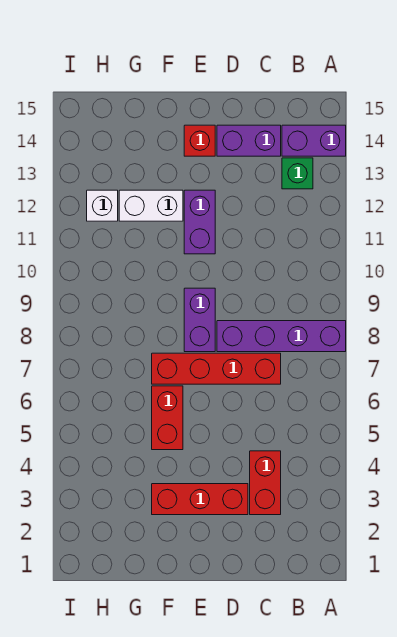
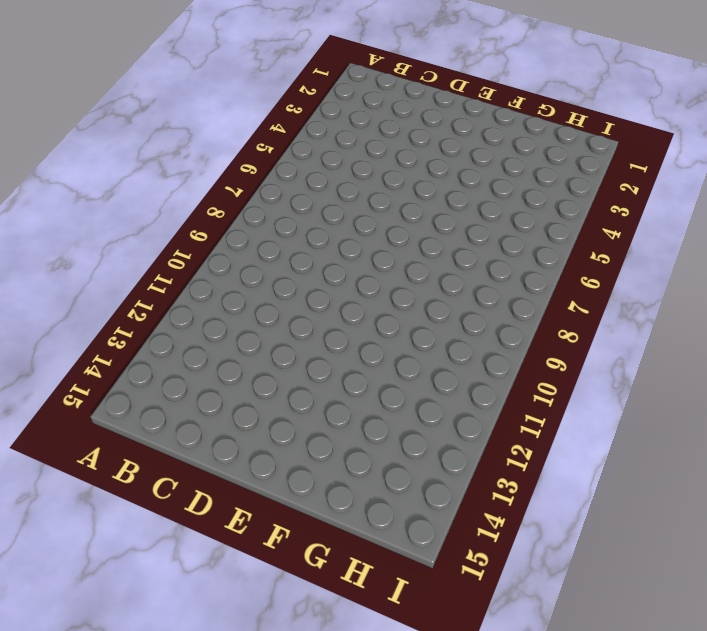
none -> purple 1x4 brick [217,321,346,352]
none -> purple 1x2 brick [282,125,346,156]
none -> green 1x1 brick [282,158,313,189]

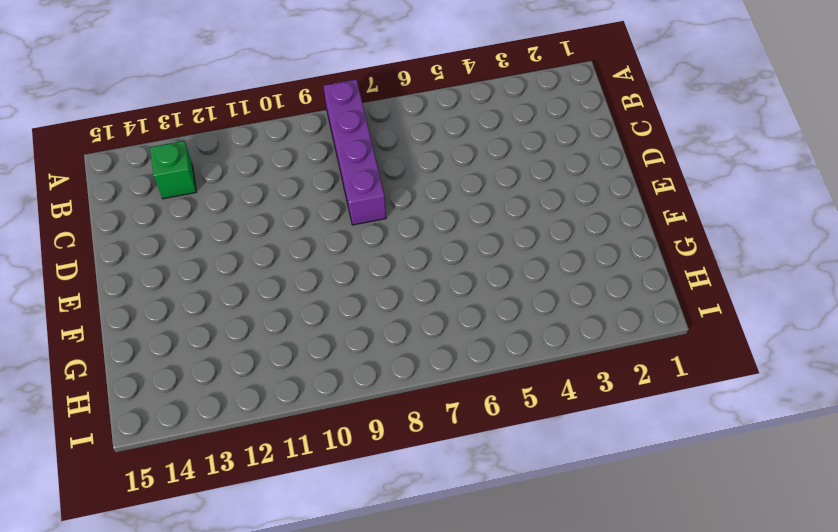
none -> purple 1x2 brick [282,125,346,156]
none -> red 1x2 brick [250,451,281,515]
none -> red 1x4 brick [152,353,281,384]

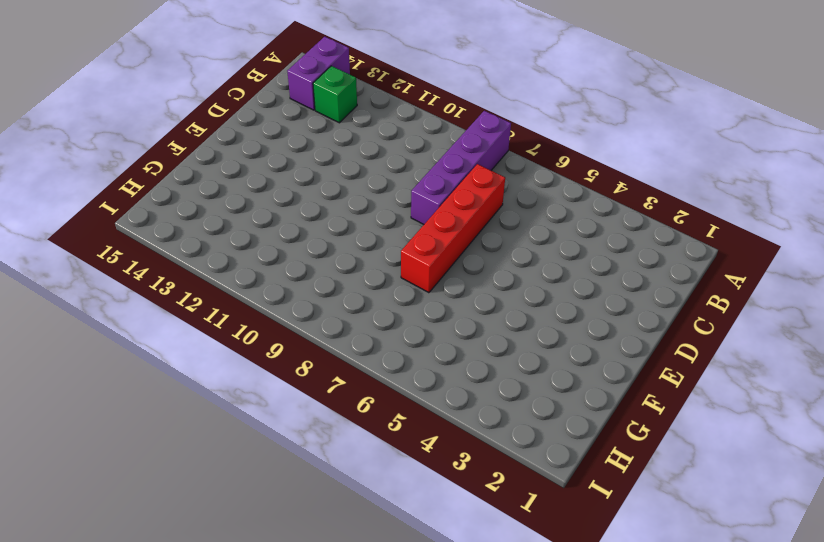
none -> red 1x2 brick [250,451,281,515]
none -> purple 1x2 brick [217,125,281,156]
none -> red 1x3 brick [152,484,248,515]

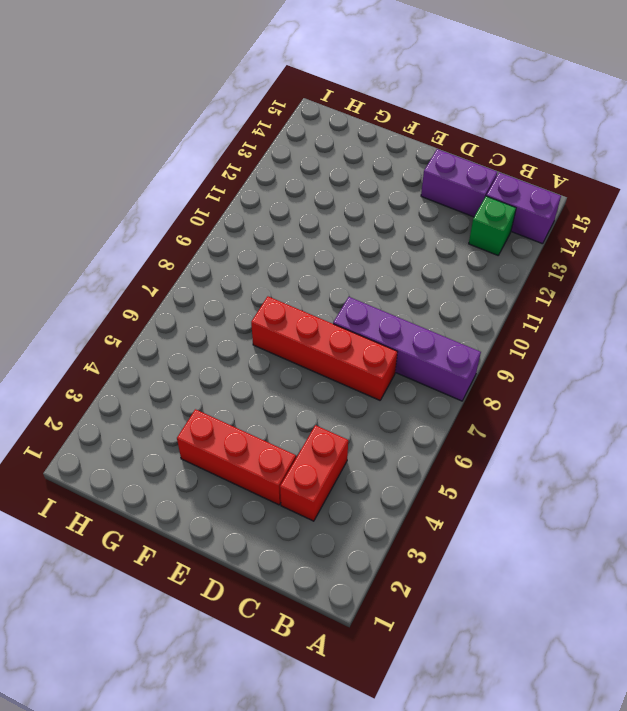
none -> purple 1x2 brick [184,288,215,352]
none -> purple 1x2 brick [184,190,215,254]
none -> red 1x1 brick [184,125,215,156]

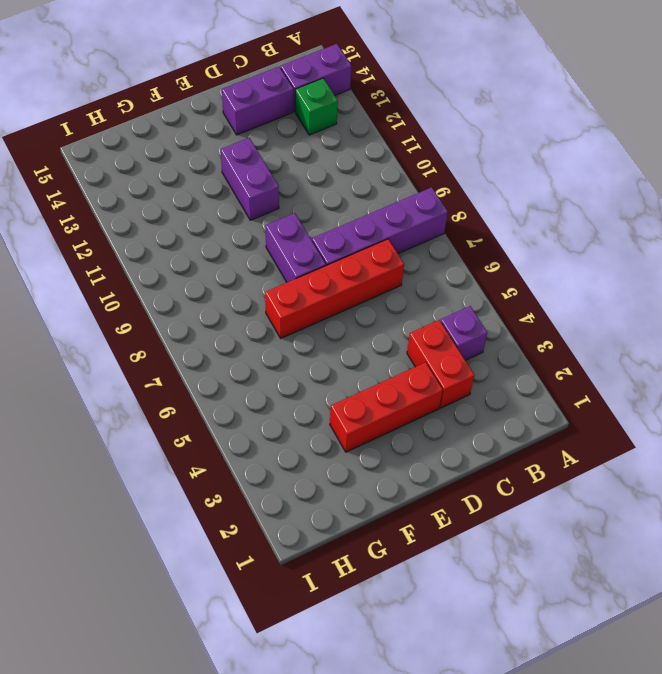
purple 1x1 brick [441,306,487,360] -> none
none -> red 1x1 brick [184,125,215,156]
none -> red 1x2 brick [152,386,183,450]
none -> white 1x2 brick [119,190,183,221]

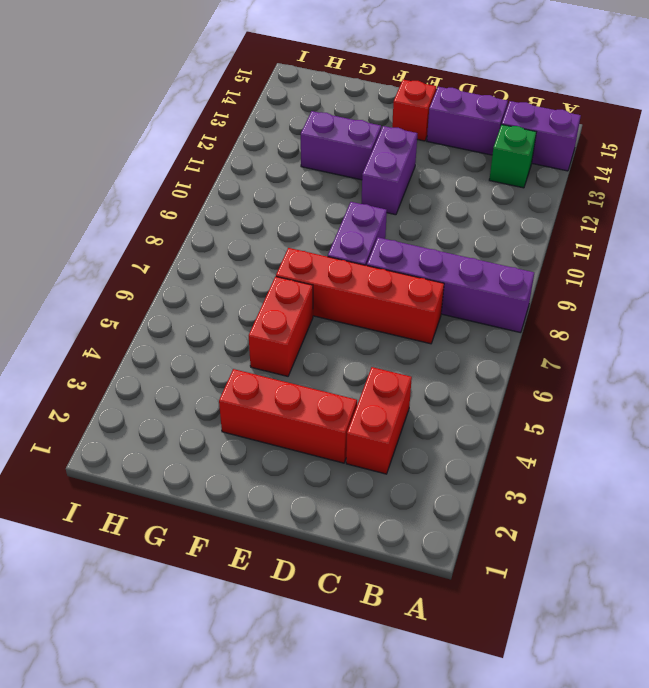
purple 1x2 brick [301,111,381,180] -> white 1x2 brick [119,190,183,221]
none -> white 1x1 brick [87,190,118,221]

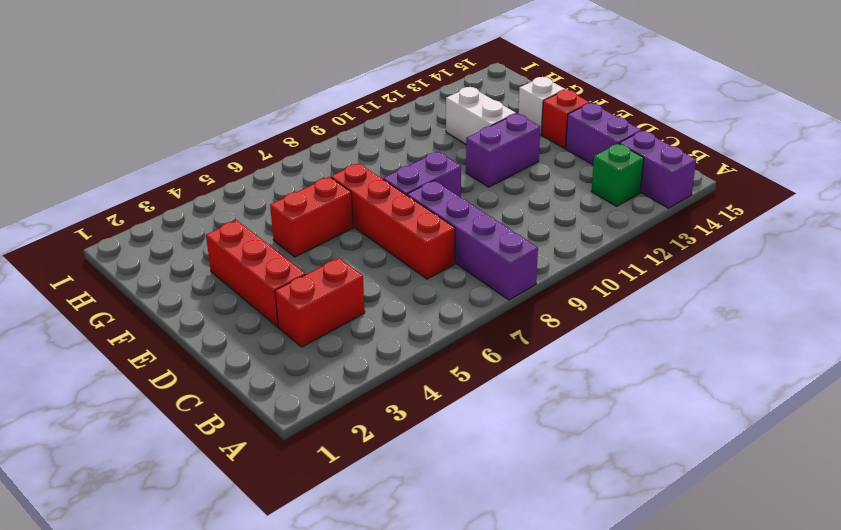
white 1x1 brick [518,77,565,134] -> white 1x1 brick moved to [87,190,118,221]

